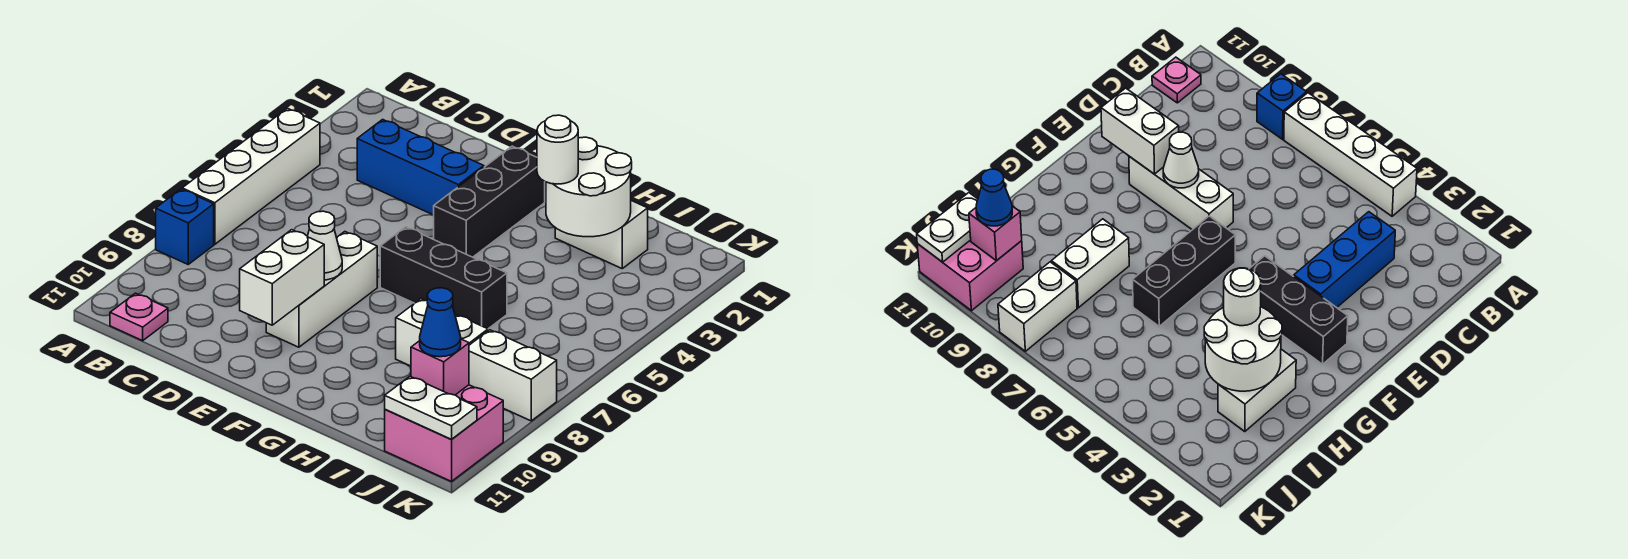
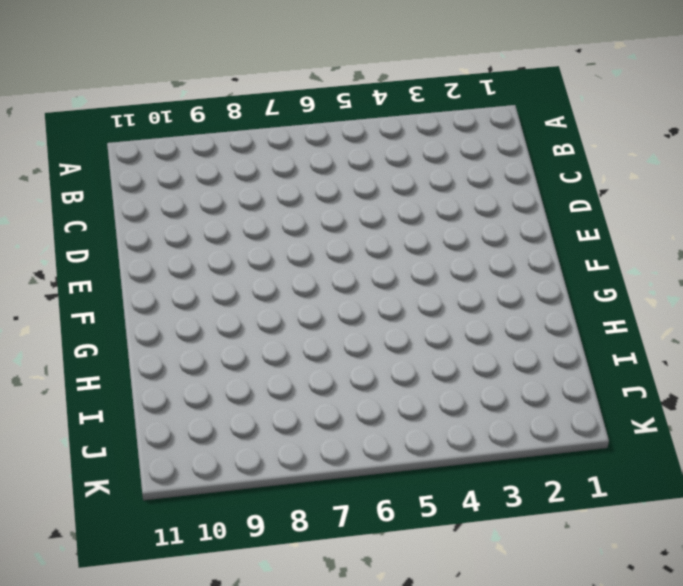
none -> white 1x4 brick [182,108,320,244]
none -> blue 1x1 brick [156,189,214,264]
none -> pink 1x1 plate [110,293,168,341]

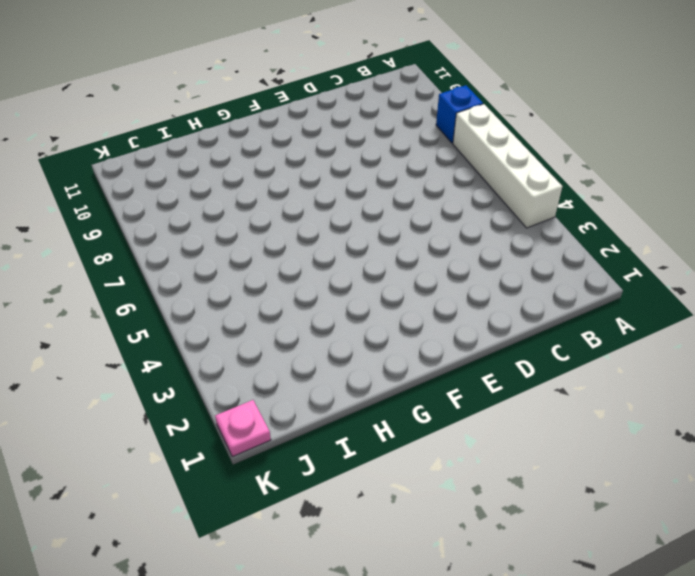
pink 1x1 plate [215,400,271,457] -> pink 1x1 plate moved to [110,293,168,341]
none -> blue 1x3 brick [357,119,484,215]
none -> white 1x3 brick [266,232,377,347]
none -> black 1x3 brick [434,146,545,257]

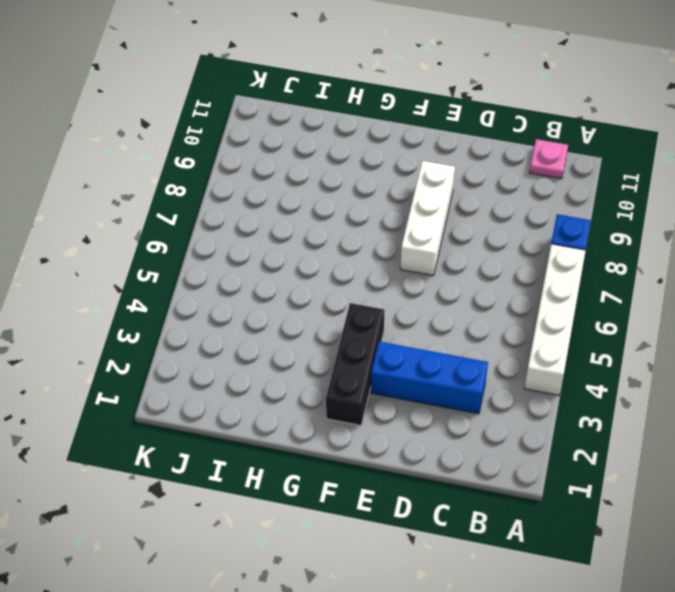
none -> black 1x3 brick [380,227,507,329]
none -> white 1x2 brick [555,201,648,268]
none -> white 1x2 brick [396,299,488,366]

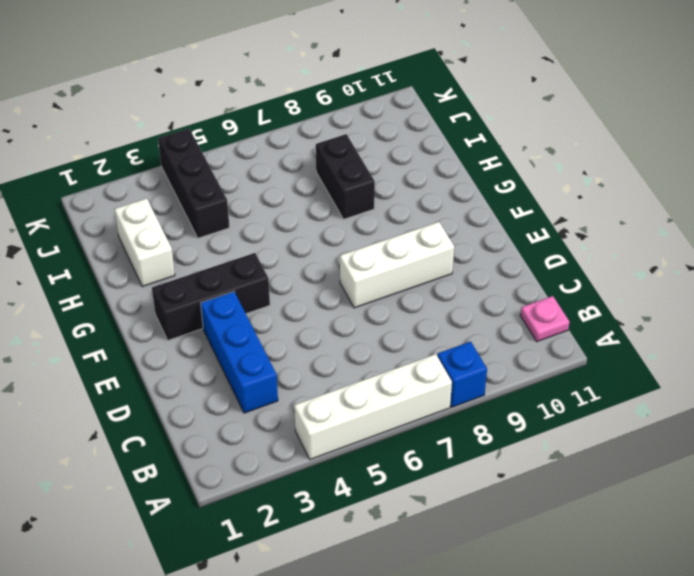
black 1x2 brick [316,134,375,219] -> white 1x2 brick [396,299,488,366]
black 1x3 brick [158,129,229,238] -> black 1x3 brick moved to [380,227,507,329]
none -> white 1x2 brick [469,330,557,421]
none -> pink 2x2 brick [385,385,503,481]
none -> white 1x1 cone [307,211,342,280]

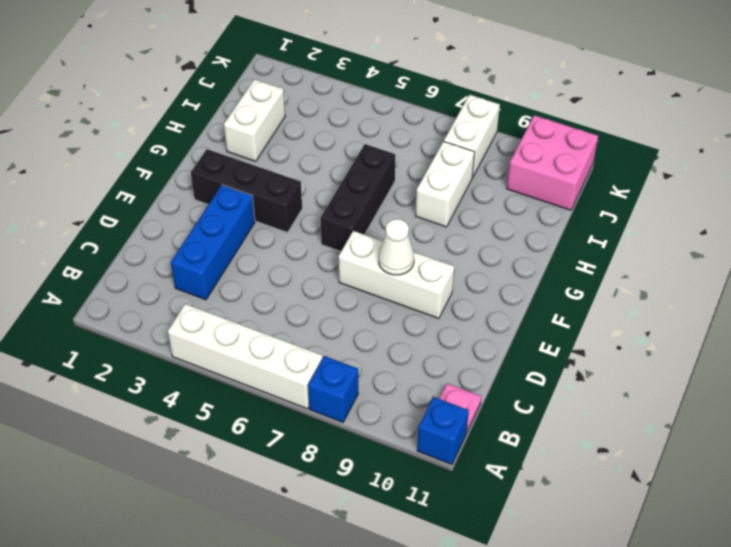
blue 1x1 brick [417,397,469,464] -> none
none -> white 1x2 brick [240,230,324,325]
none -> white 2x2 round brick [546,137,632,237]
none -> pink 1x1 brick [411,339,469,395]

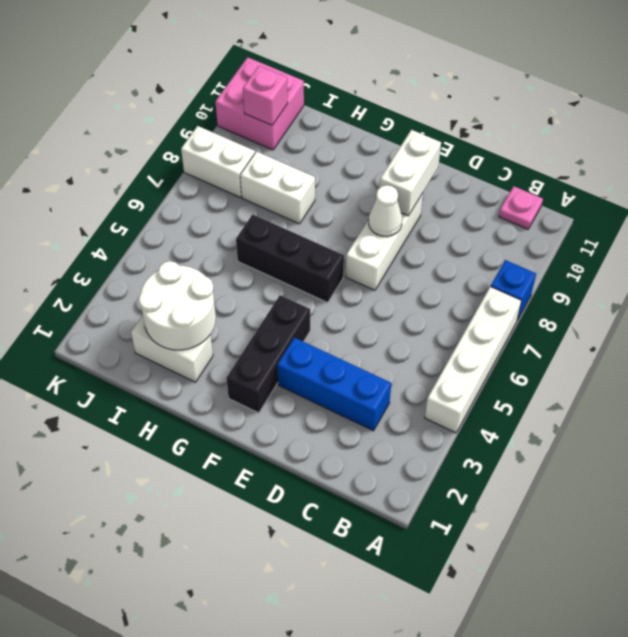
none -> white 1x2 plate [385,376,477,440]
none -> white 1x1 round brick [537,115,578,184]
none -> blue 1x1 cone [420,288,461,357]

